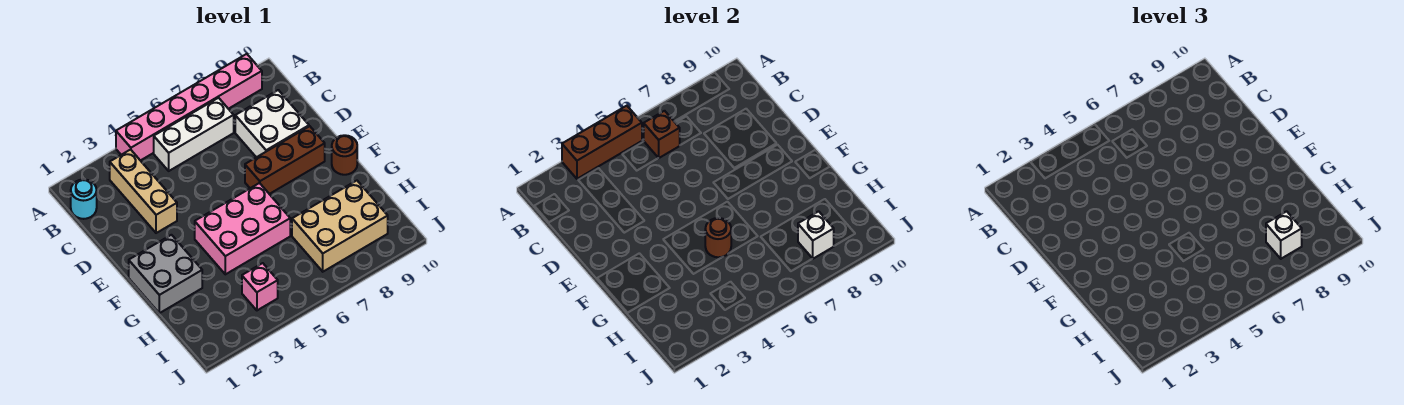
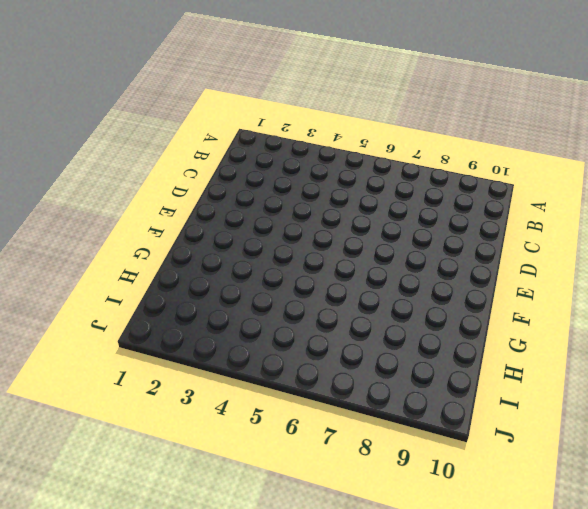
none -> pink 1x6 brick [116,54,262,161]
none -> cyan 1x1 round brick [71,179,97,219]
none -> tan 1x3 brick [110,150,177,233]

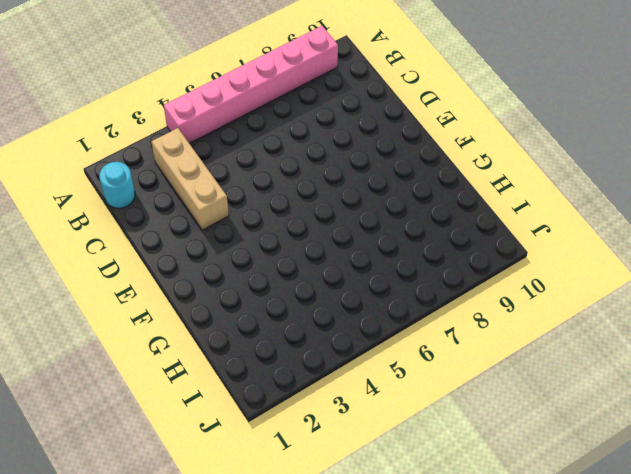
none -> white 1x3 brick [154,98,234,171]
none -> white 2x2 brick [235,90,309,157]
none -> brown 1x3 brick [245,126,325,194]

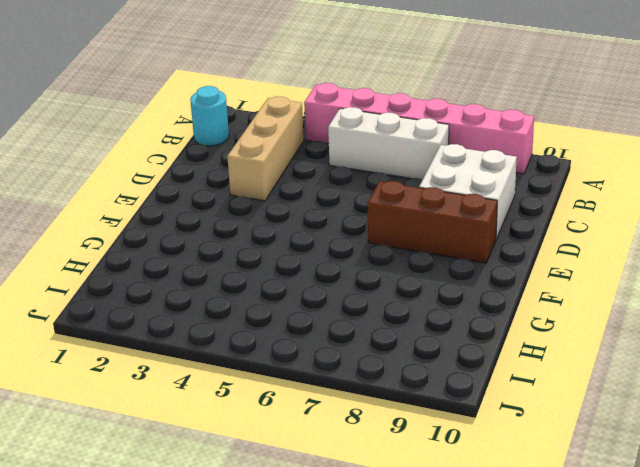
none -> grey 2x2 brick [129,235,202,313]
none -> pink 2x3 brick [195,183,290,274]
none -> brown 1x1 round brick [332,135,357,175]

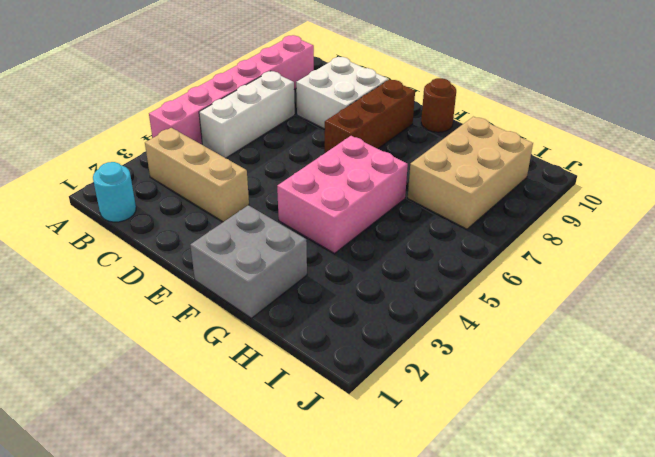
none -> pink 1x1 brick [242,263,278,310]
none -> brown 1x3 brick [562,106,642,179]
none -> brown 1x1 brick [643,111,680,158]

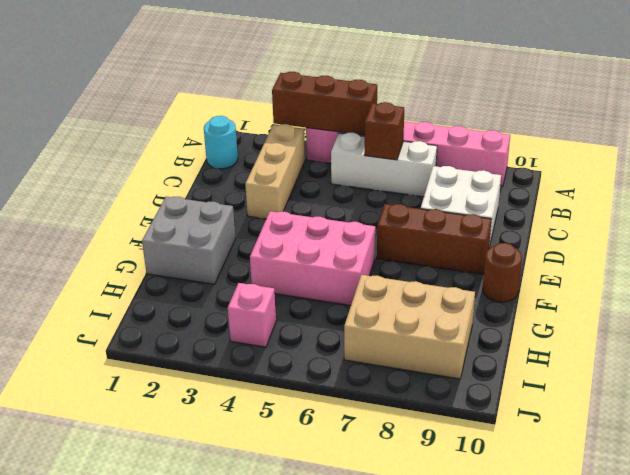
none -> brown 1x1 round brick [705,218,731,257]
none -> white 1x1 brick [798,211,834,259]
none -> white 1x1 brick [1266,211,1302,259]

